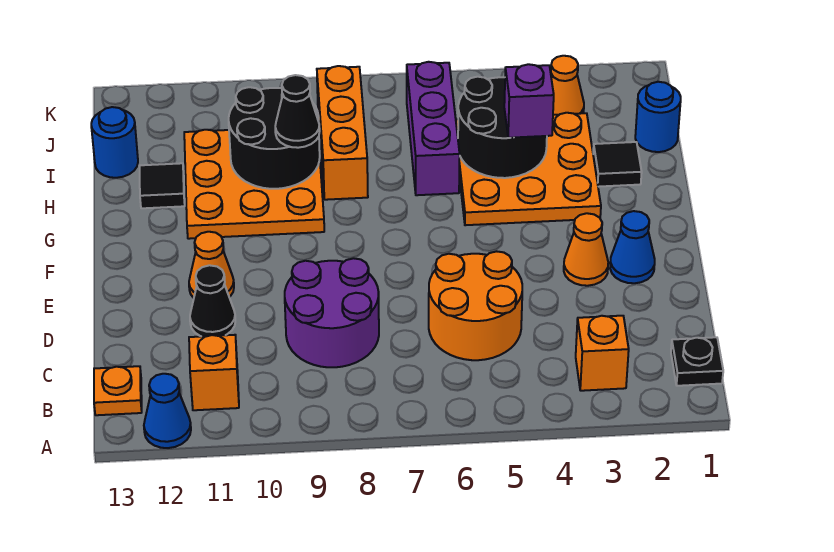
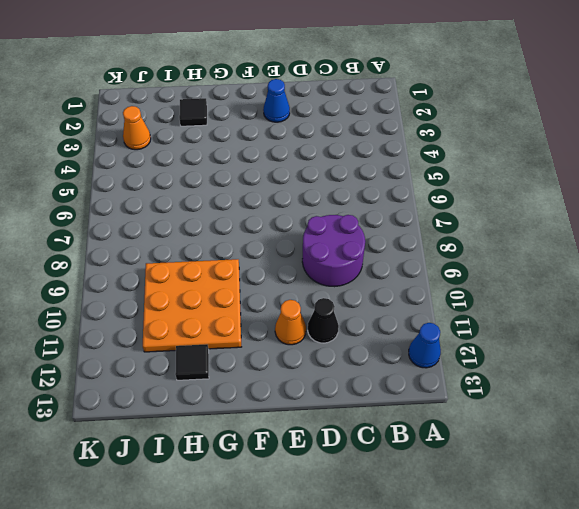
none -> black 1x1 plate [671,337,723,386]
none -> orange 1x1 brick [576,316,629,391]
none -> orange 1x1 brick [189,335,239,410]

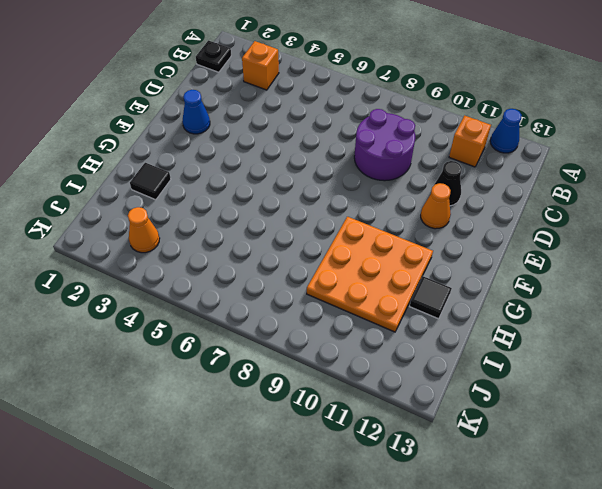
none -> orange 1x1 plate [94,366,142,415]
none -> orange 2x2 round brick [429,251,522,360]
none -> orange 1x1 cone [564,213,608,286]

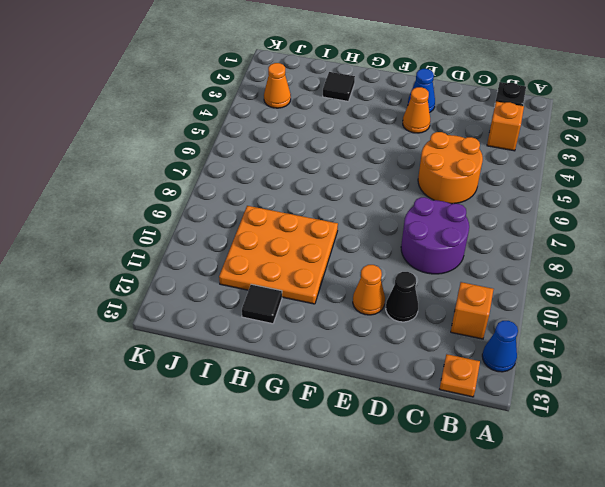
none -> orange 3x3 plate [456,113,601,225]
none -> purple 1x3 brick [407,62,460,195]
none -> orange 1x3 brick [317,66,368,200]

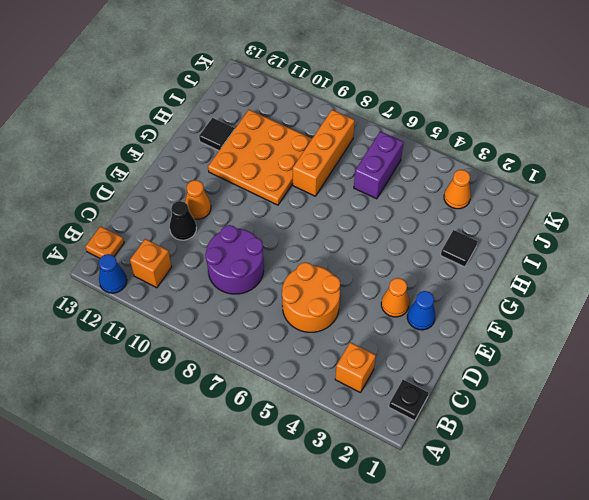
purple 1x2 brick [354,131,403,199] -> purple 1x3 brick [407,62,460,195]
none -> orange 3x3 plate [456,113,601,225]
none -> blue 1x1 round brick [635,82,681,152]
none -> blue 1x1 round brick [91,107,138,178]

